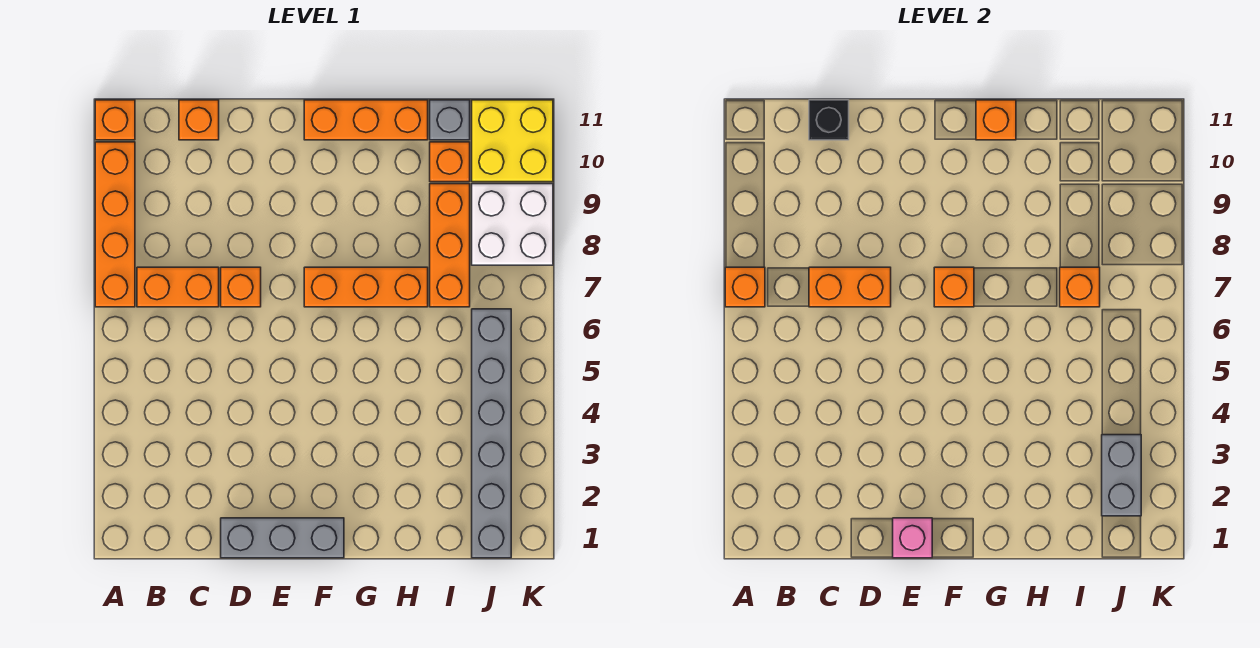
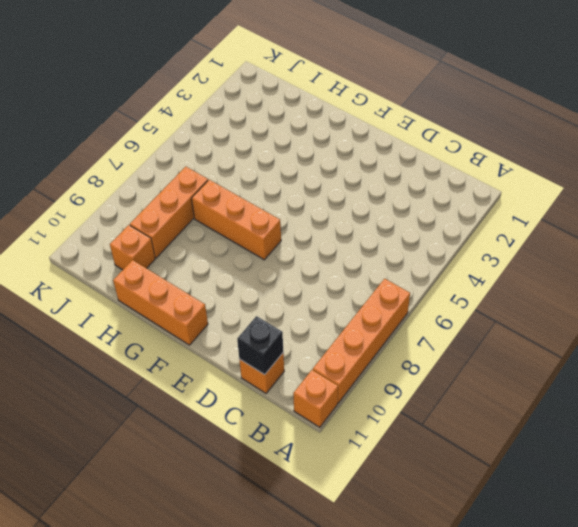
none -> orange 1x2 brick [137,267,219,307]
none -> grey 1x3 brick [221,518,344,558]
none -> orange 1x1 brick [221,267,261,307]

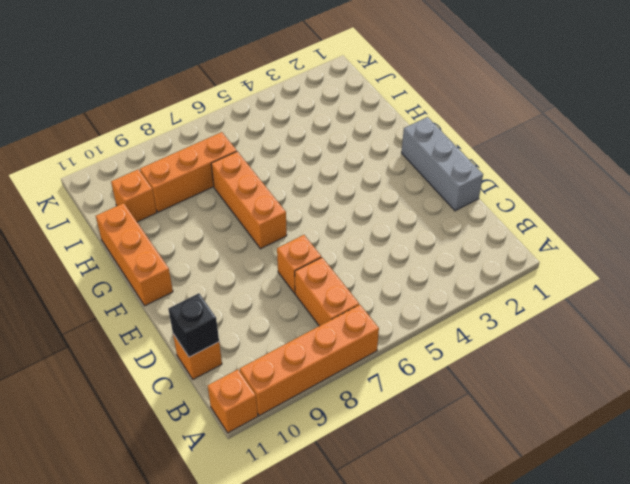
none -> grey 1x1 brick [430,100,470,140]
none -> grey 1x6 brick [472,309,511,558]
none -> white 2x2 brick [472,184,553,265]

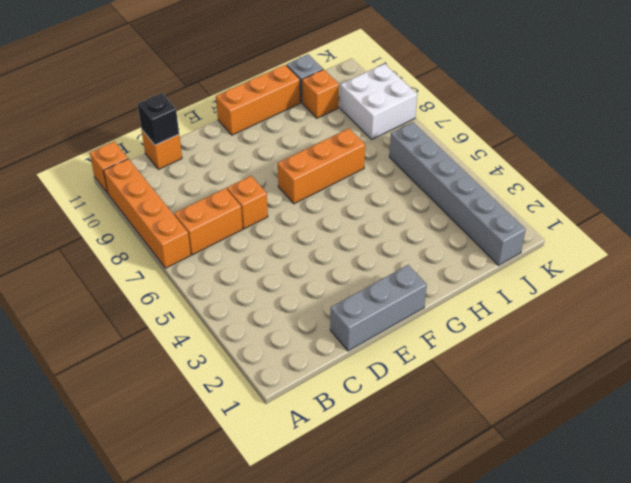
none -> orange 1x3 brick [430,184,470,307]
none -> yellow 2x2 brick [472,100,553,182]
none -> orange 1x1 brick [725,267,765,307]

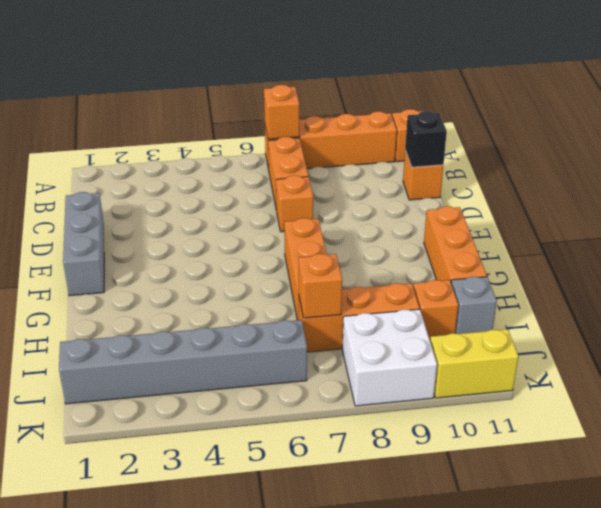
yellow 1x2 brick [430,329,519,398] -> yellow 2x2 brick [472,100,553,182]
none -> orange 1x2 brick [809,267,891,307]
none -> pink 1x1 brick [893,518,932,558]
none -> orange 1x1 brick [934,267,974,307]

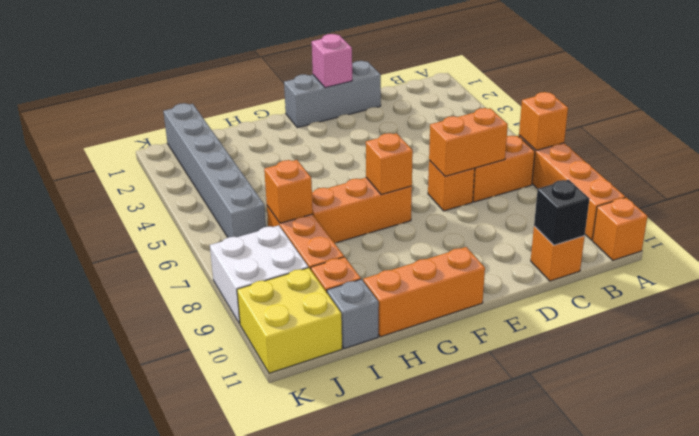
none -> orange 1x1 brick [976,100,1016,140]
none -> grey 1x2 brick [1102,435,1141,516]

